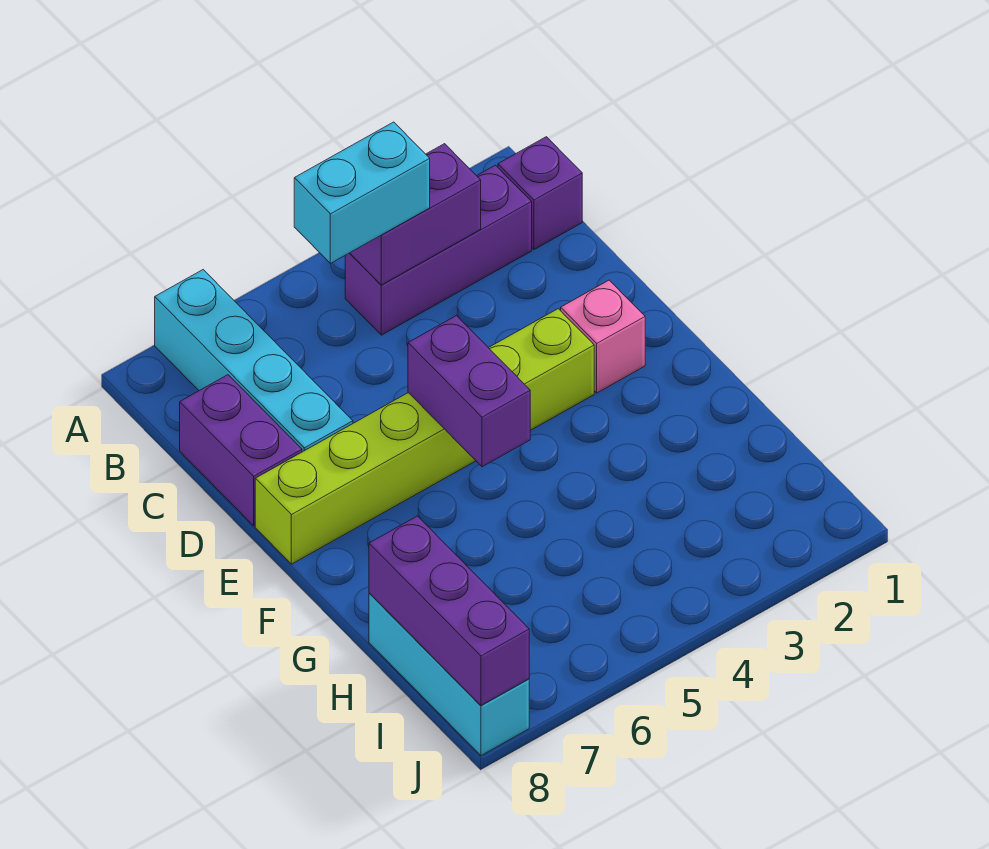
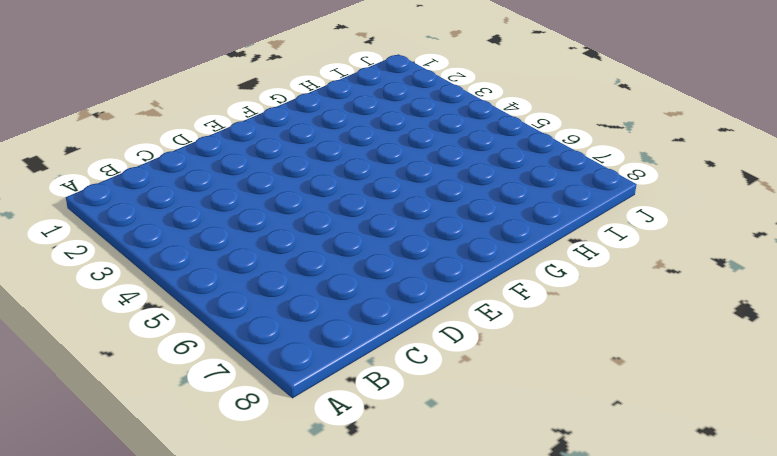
none -> cyan 1x4 brick [155,270,353,452]
none -> purple 1x1 brick [498,137,582,250]

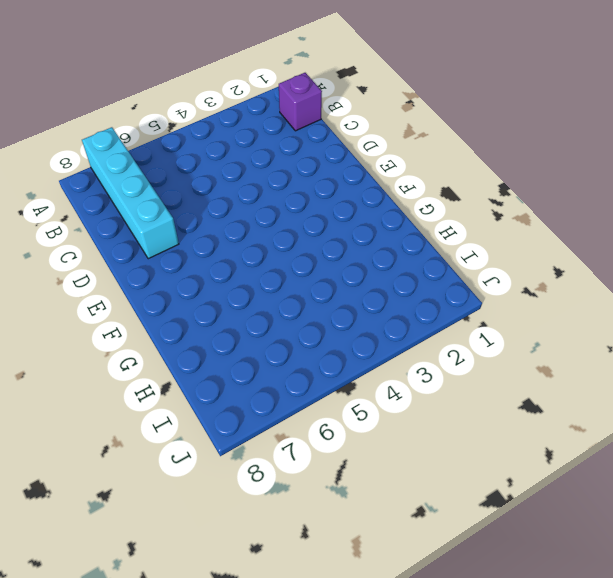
none -> purple 1x3 brick [345,165,532,335]
none -> purple 1x2 brick [180,375,302,526]

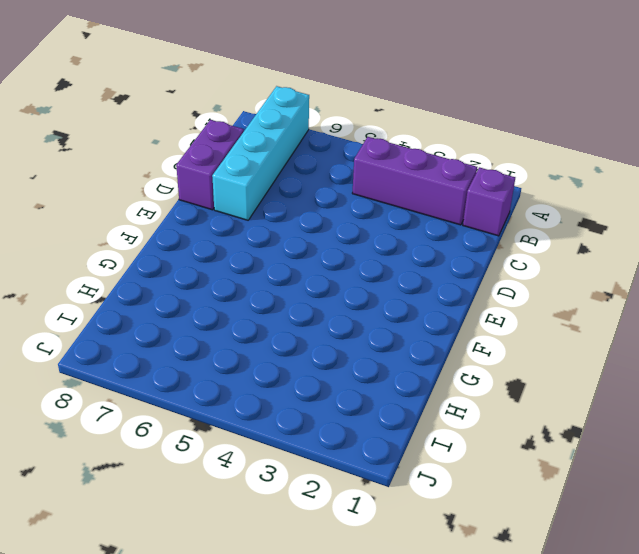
none -> pink 1x1 brick [561,280,645,393]
none -> lime 1x6 brick [255,309,594,564]

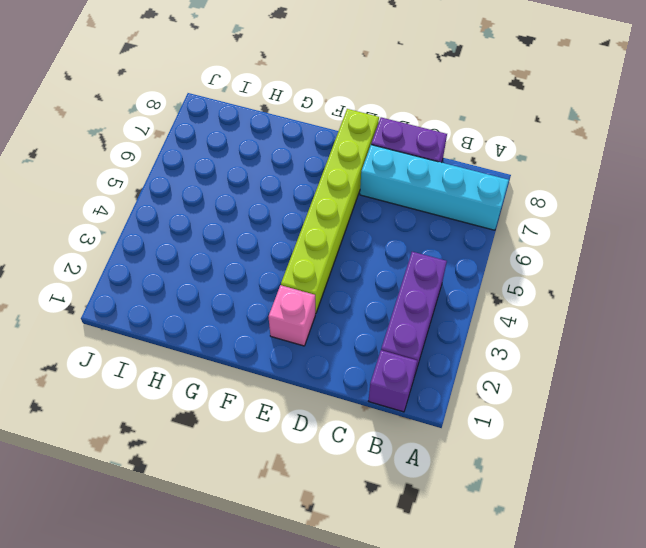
none -> cyan 1x3 brick [369,593,529,756]
none -> purple 1x2 brick [350,144,481,285]

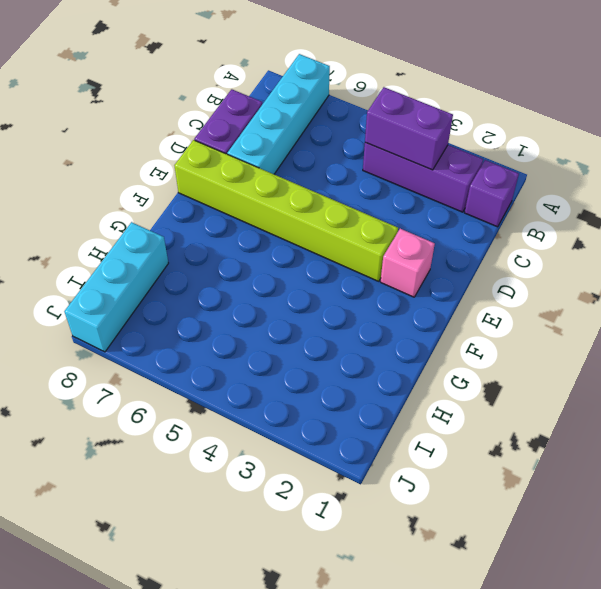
none -> purple 1x2 brick [408,316,530,467]
none -> purple 1x3 brick [369,516,529,705]

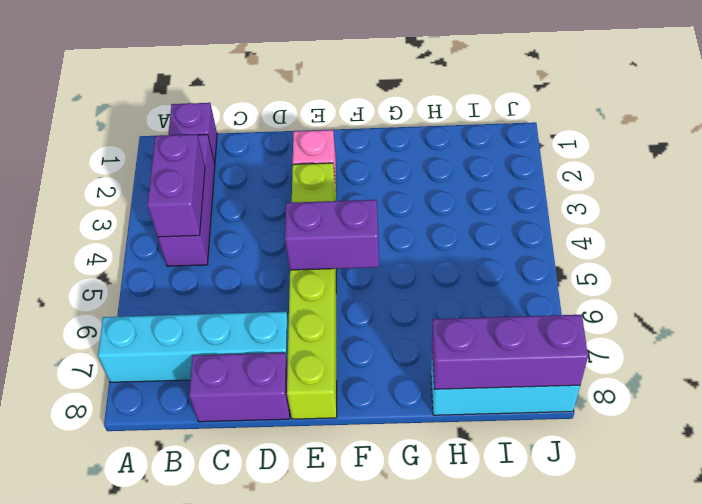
none -> cyan 1x2 brick [294,122,430,264]

